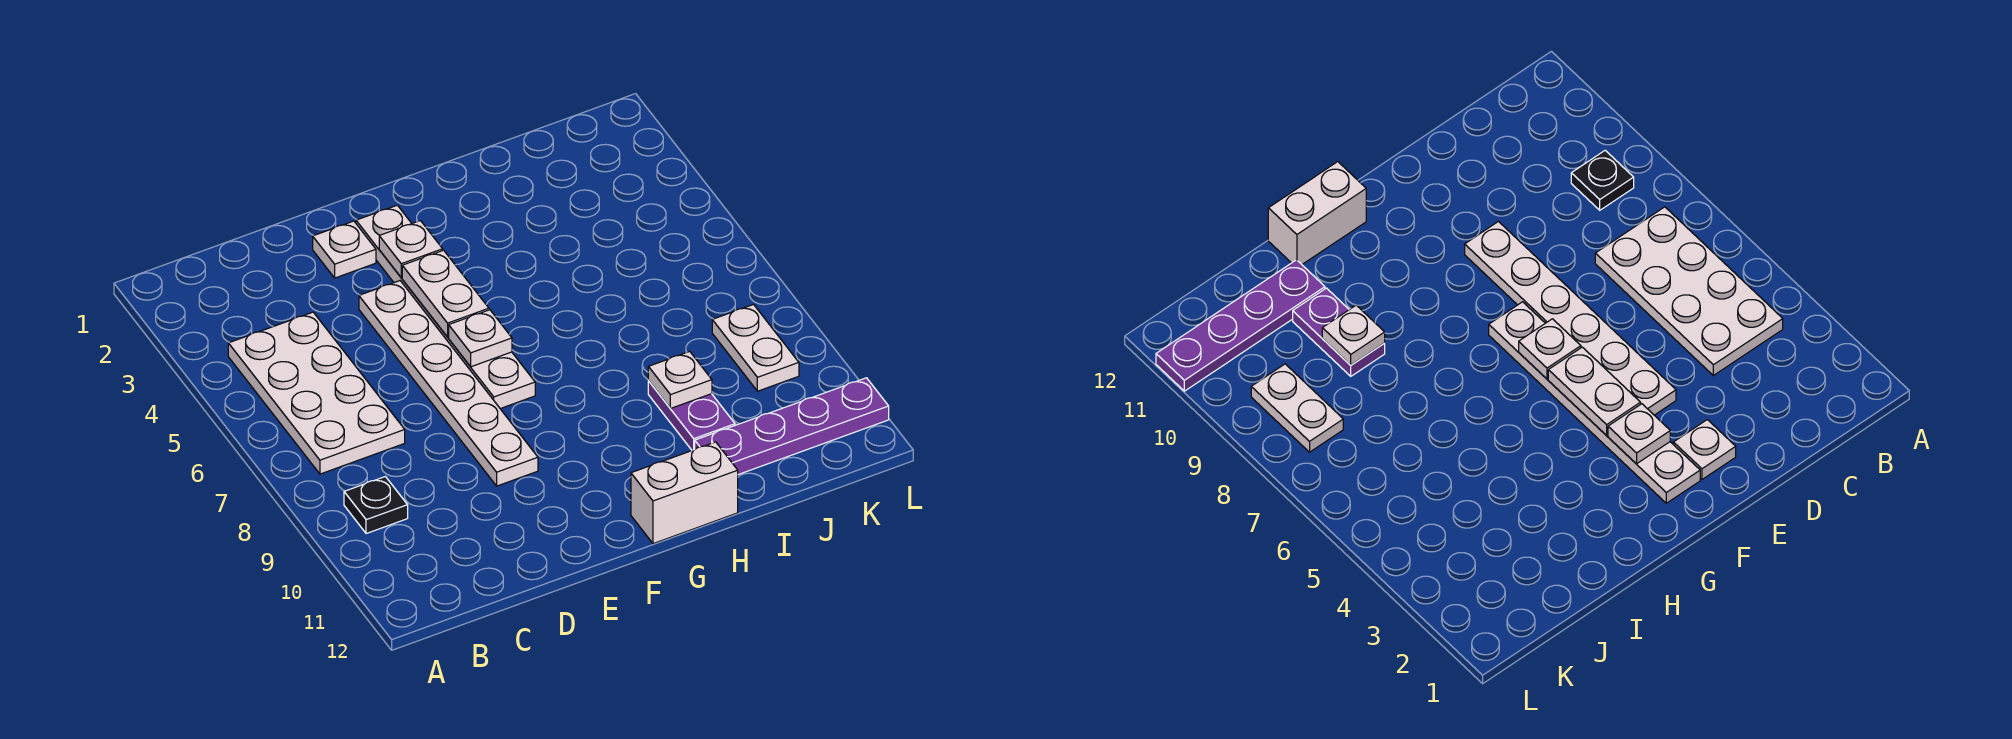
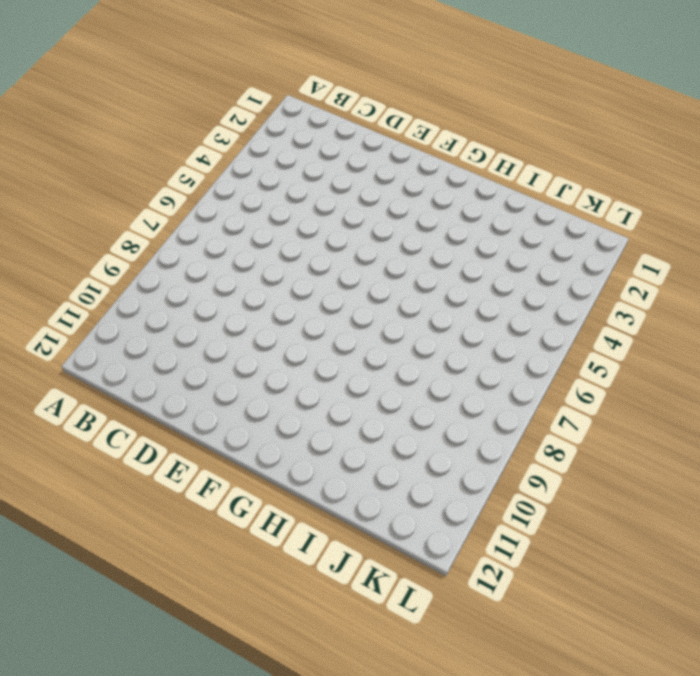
none -> white 2x4 plate [228,312,405,474]
none -> black 1x1 plate [344,477,408,534]
none -> white 1x1 plate [313,221,376,278]

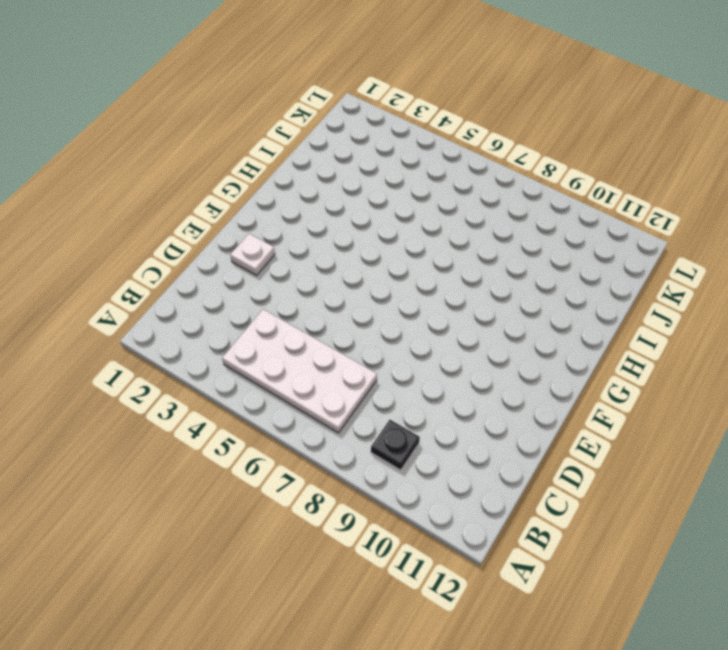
none -> white 1x6 plate [359,281,538,486]
none -> white 1x6 plate [356,205,535,409]
none -> white 1x2 brick [631,442,738,544]

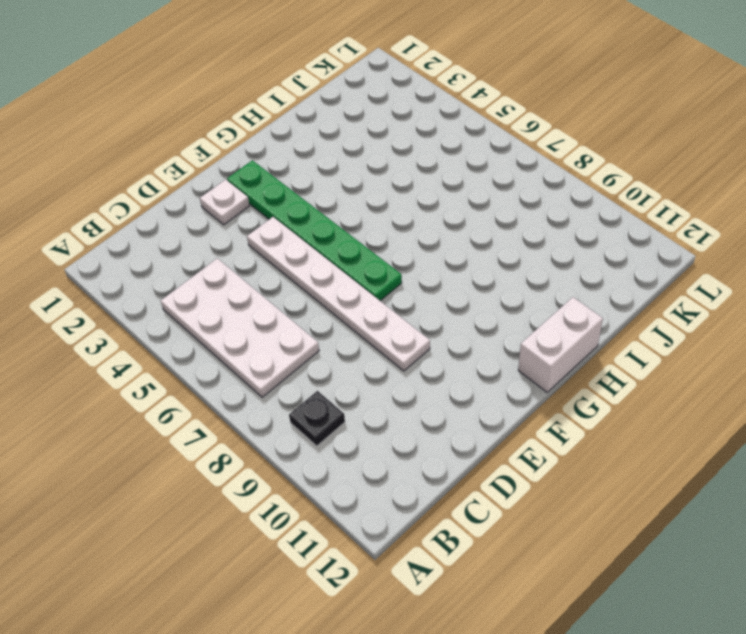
green 1x6 plate [227,160,402,301] -> white 1x6 plate [356,205,535,409]
none -> purple 1x2 plate [648,381,735,450]
none -> purple 1x4 plate [695,378,889,475]
none -> white 1x2 plate [712,305,799,391]

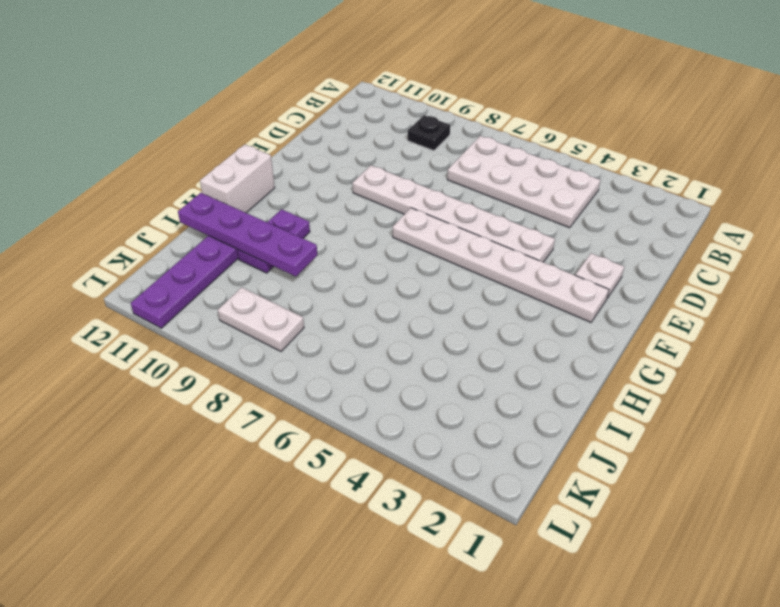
purple 1x2 plate [237,209,310,273] -> purple 1x2 plate turned to [648,381,735,450]
purple 1x4 plate [178,193,317,276] -> white 1x1 plate [648,351,712,409]
none -> white 1x1 plate [379,221,443,278]
none -> white 1x2 plate [402,250,489,337]
none -> white 1x1 plate [449,310,512,367]

